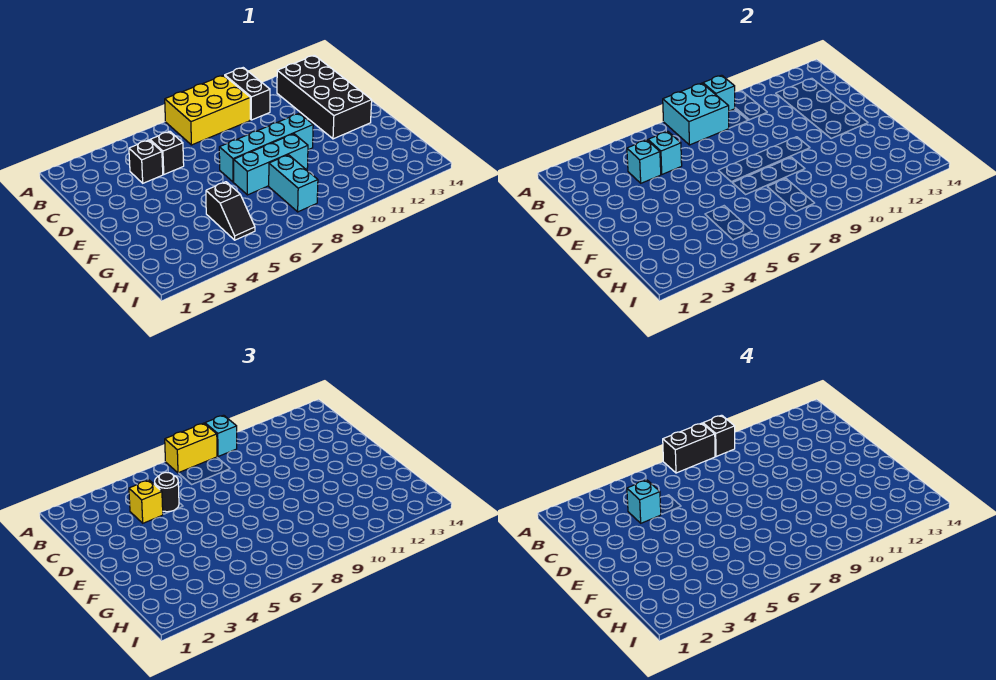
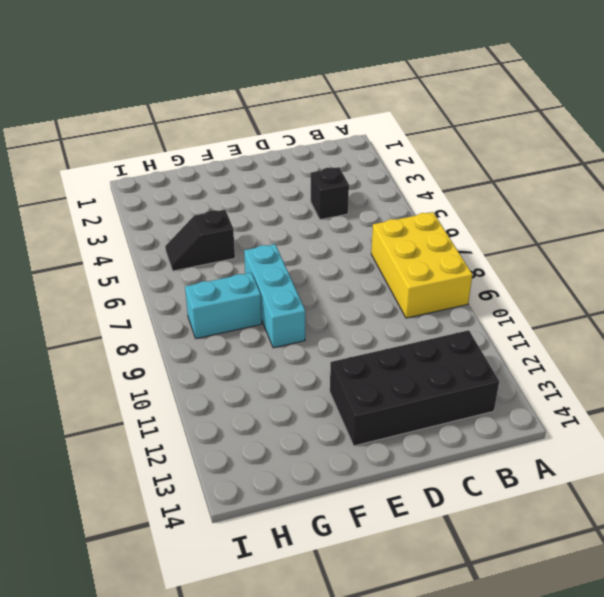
none -> black 1x2 brick [225,68,270,120]
none -> black 1x1 brick [150,131,184,174]
none -> cyan 1x4 brick [219,113,313,182]

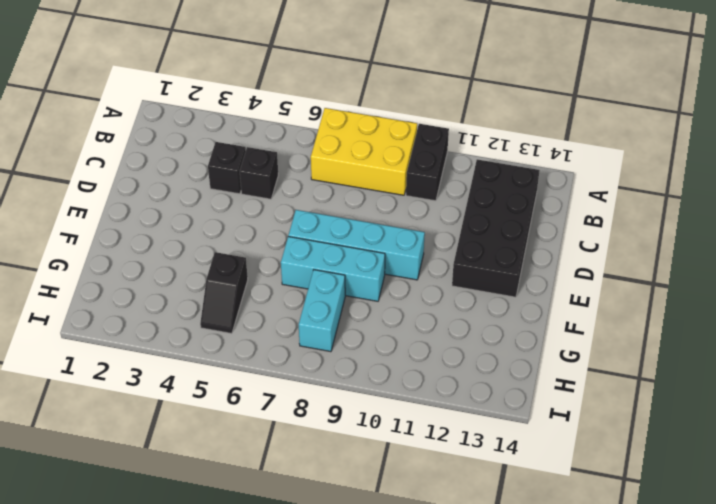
none -> cyan 2x2 brick [663,83,729,145]
none -> cyan 1x1 brick [703,75,735,111]
none -> cyan 1x1 brick [627,140,661,183]

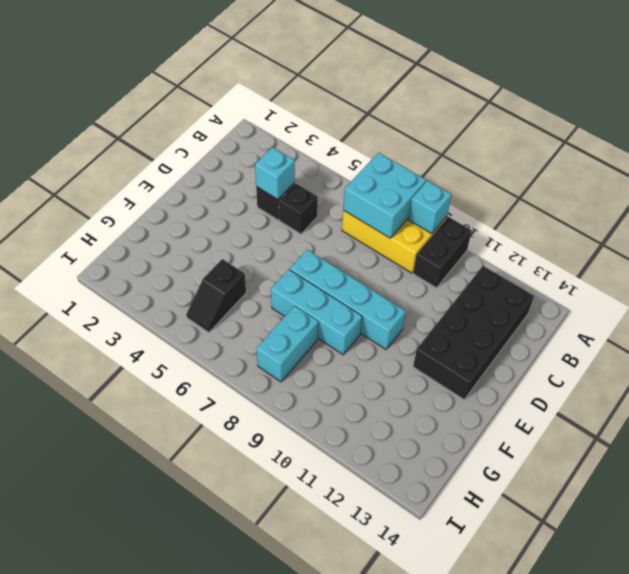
none -> cyan 1x1 brick [648,131,682,174]
none -> yellow 1x2 brick [165,423,217,473]
none -> cyan 1x1 brick [205,415,237,457]

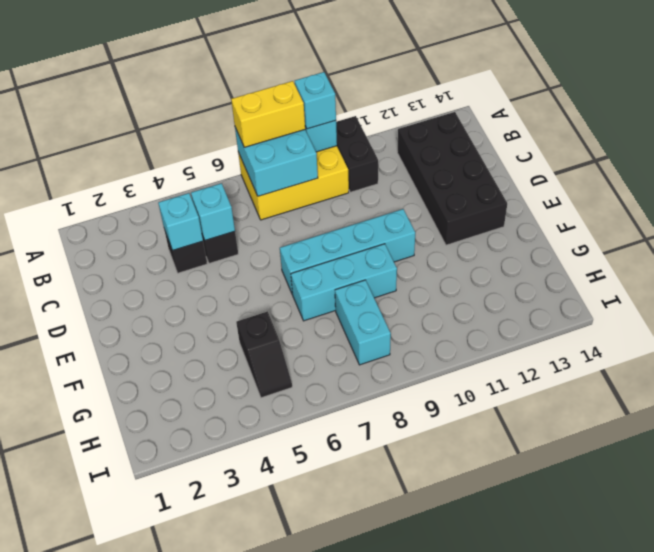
none -> yellow 1x1 brick [129,480,163,523]
none -> black 1x1 round brick [155,472,179,512]
none -> black 1x2 brick [663,423,715,473]

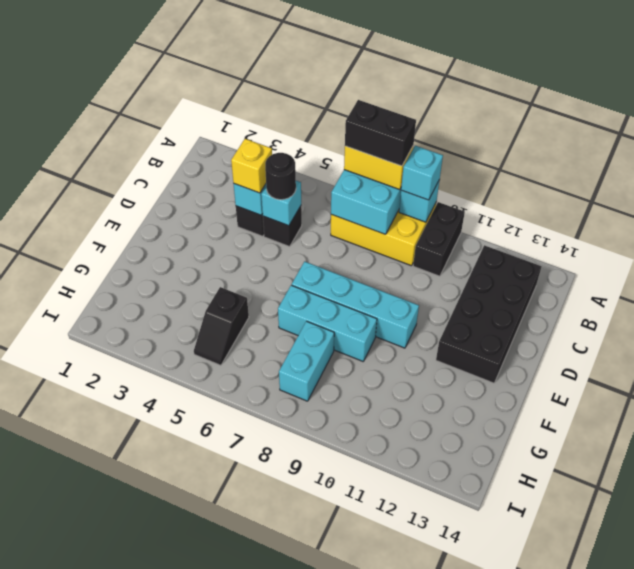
none -> black 1x1 brick [703,415,735,457]
none -> cyan 1x1 brick [627,480,661,523]

